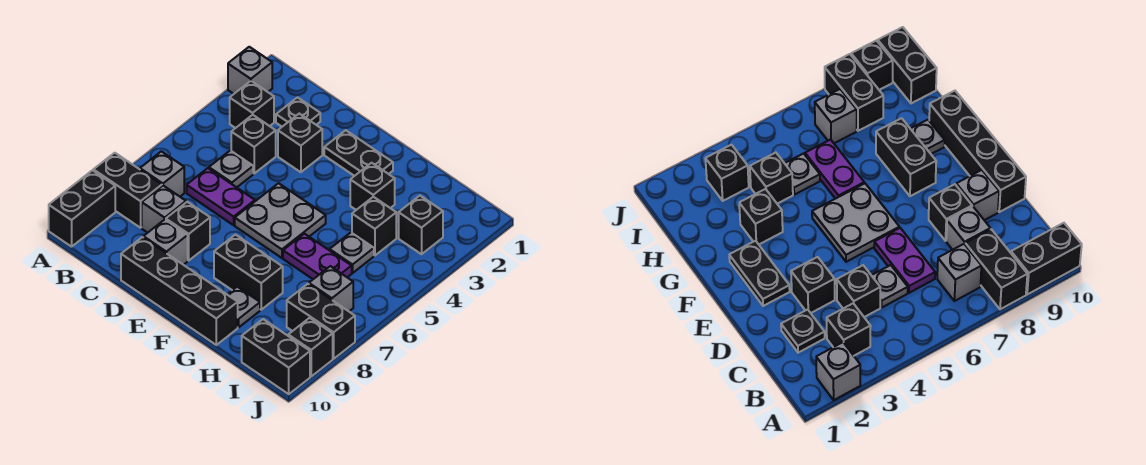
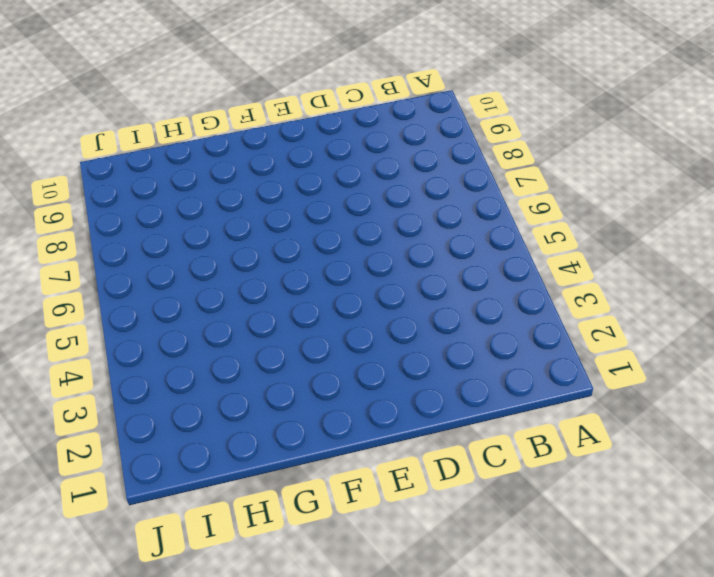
none -> grey 1x1 brick [228,47,272,94]
none -> black 1x2 brick [93,153,162,228]
none -> black 1x2 brick [49,170,115,247]

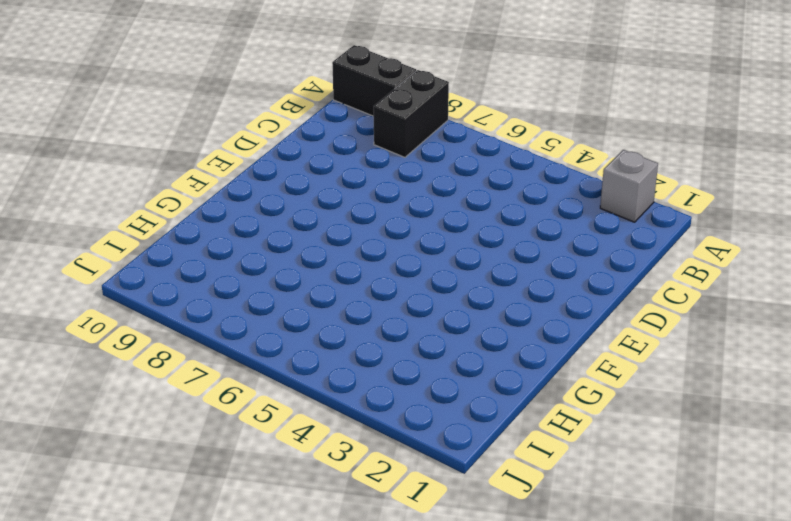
none -> black 1x1 brick [230,81,274,128]
none -> grey 1x1 brick [140,151,184,197]
none -> black 1x1 plate [276,98,320,127]

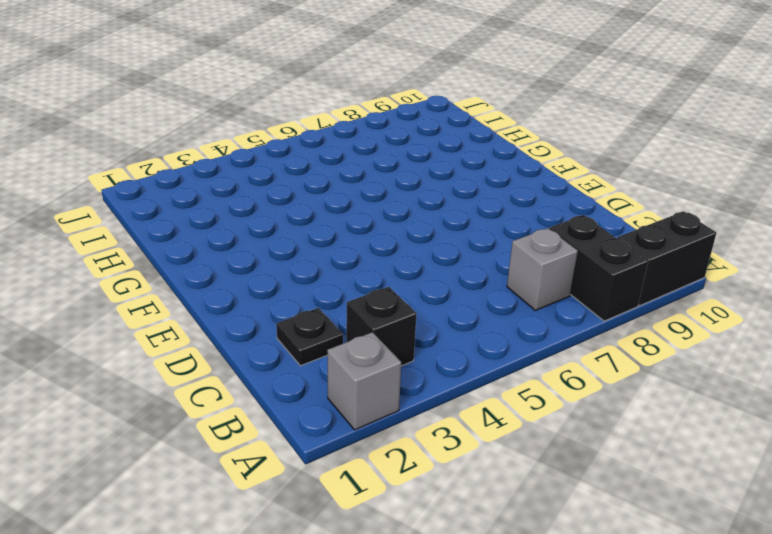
none -> black 1x1 brick [231,115,276,173]
none -> grey 1x1 plate [209,150,253,187]
none -> purple 1x2 plate [187,168,255,225]

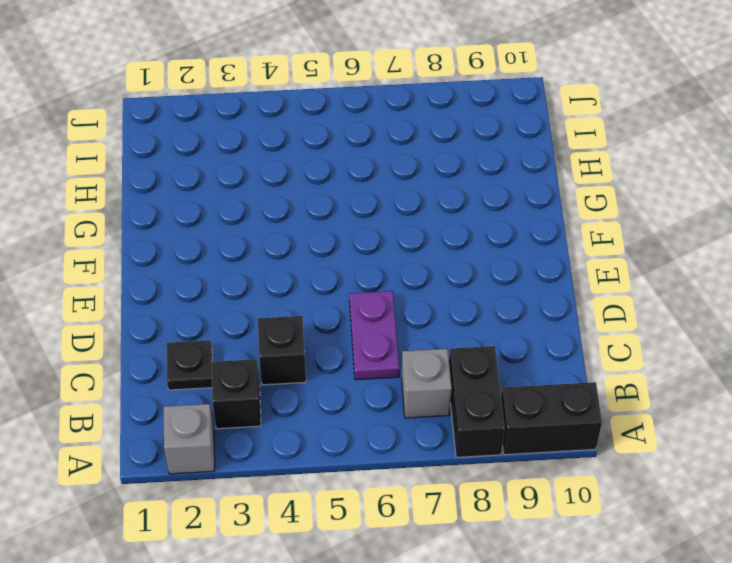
none -> grey 1x1 plate [209,150,253,187]
none -> grey 1x1 brick [142,186,186,233]
none -> black 1x1 brick [278,114,322,172]

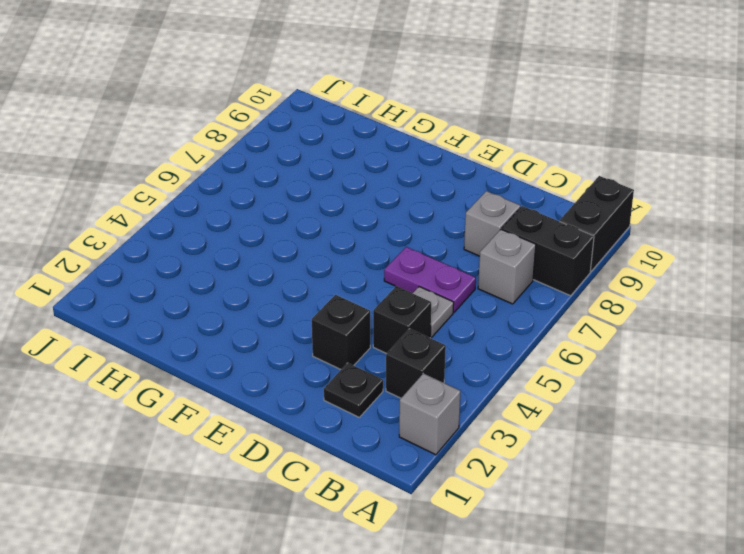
none -> black 1x1 brick [166,202,210,260]
none -> grey 1x1 brick [143,220,188,265]
none -> black 1x4 brick [121,237,238,345]

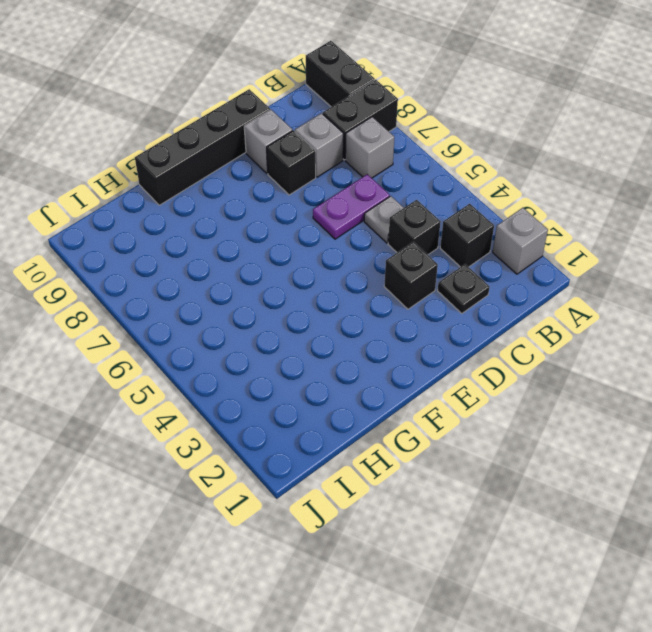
none -> black 1x2 plate [324,130,393,176]
none -> grey 2x2 plate [235,183,326,258]
none -> black 1x2 brick [214,235,283,310]

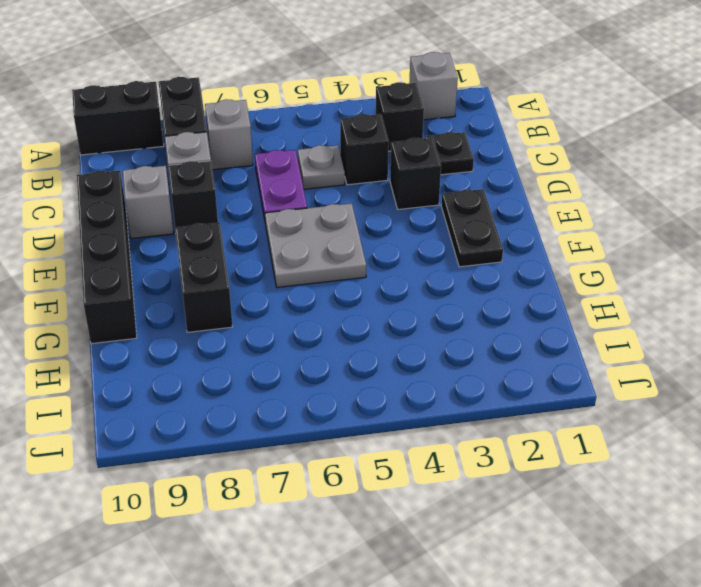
none -> black 1x1 brick [350,163,395,210]
none -> purple 1x2 plate [283,234,352,279]
none -> grey 1x1 plate [227,287,260,327]

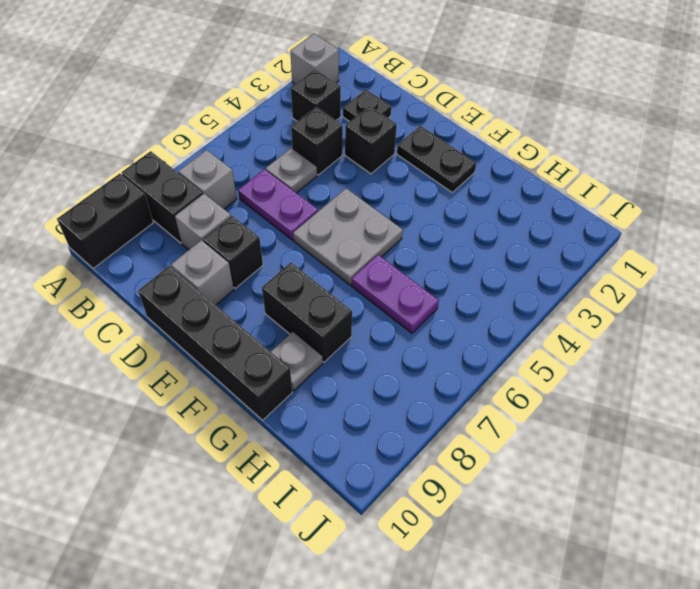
none -> black 1x1 brick [350,163,395,210]
none -> black 1x1 brick [352,197,396,255]
none -> grey 1x1 plate [330,233,374,273]

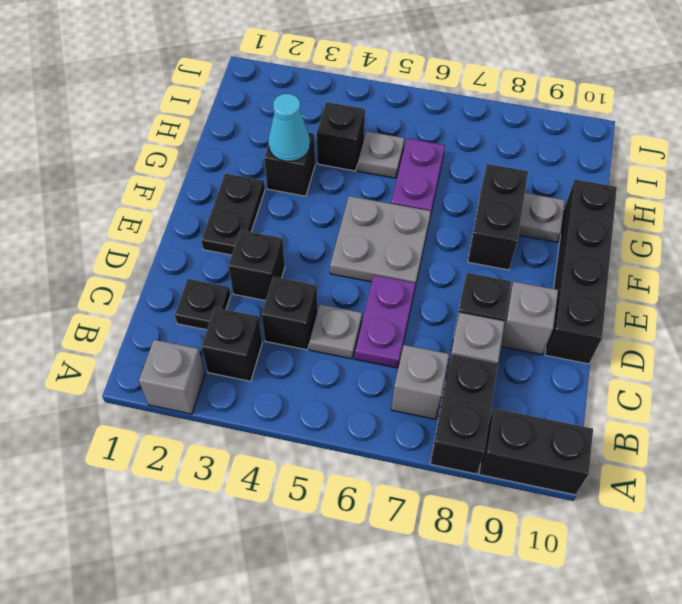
cyan 1x1 cone [268,94,310,161] -> none
none -> black 1x1 brick [399,196,443,254]
none -> grey 1x1 brick [309,266,353,311]
none -> black 1x2 brick [287,284,355,359]

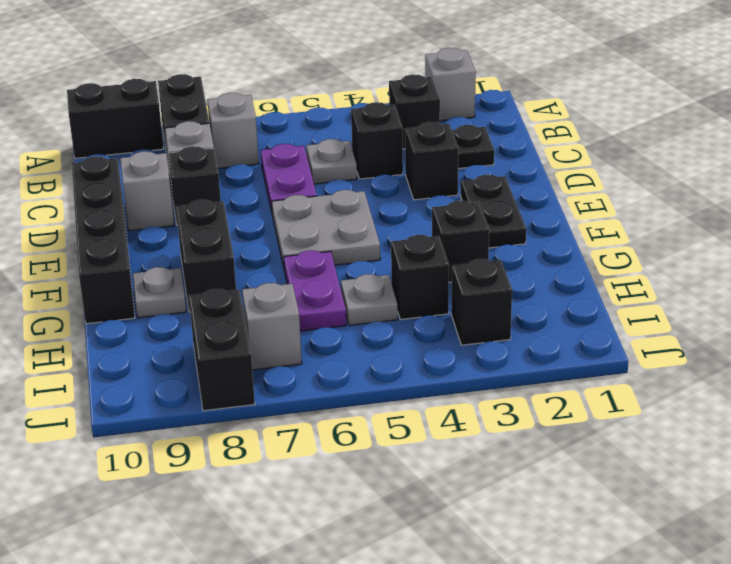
none -> black 1x2 brick [242,319,310,394]
none -> black 1x1 brick [288,318,333,376]

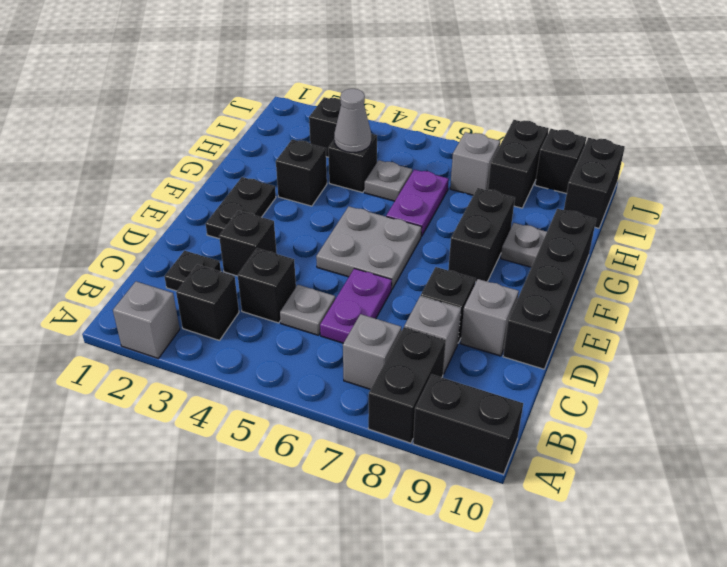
grey 1x1 cone [334,89,371,152] -> none

